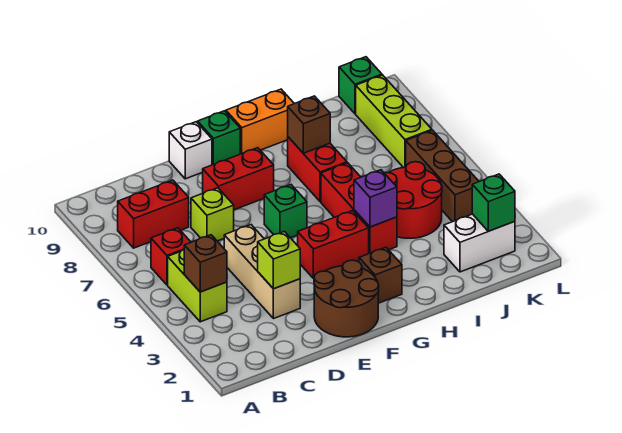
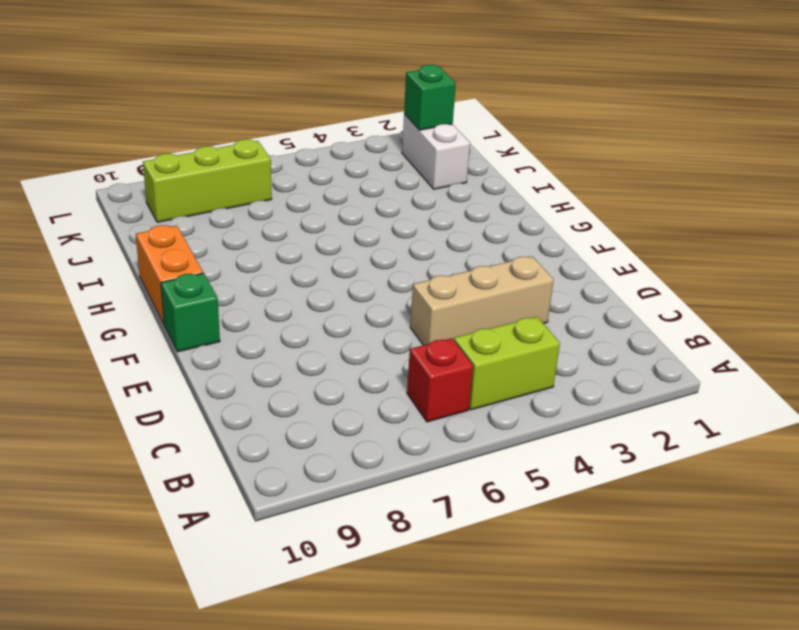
none -> red 1x2 brick [118,180,189,248]
none -> lime 1x1 brick [191,188,234,241]
none -> brown 2x2 round brick [314,260,379,337]

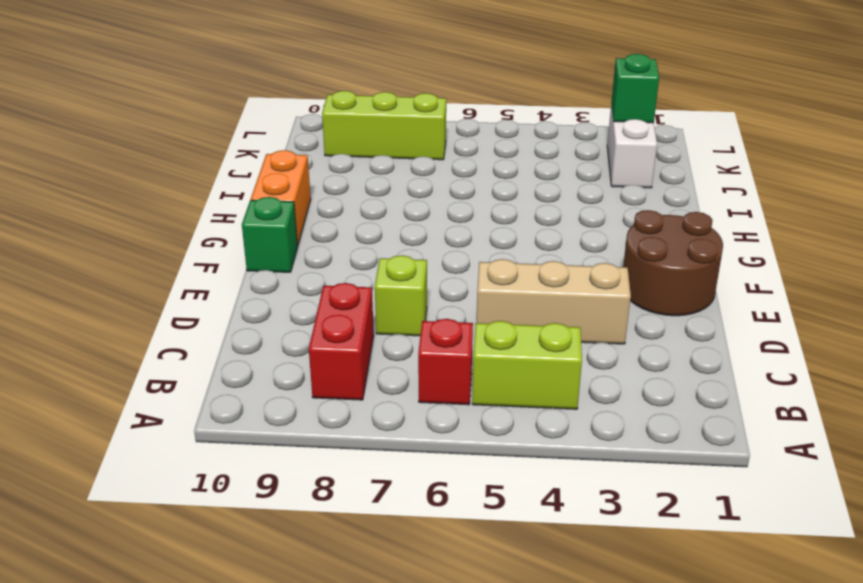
none -> red 1x2 brick [203,148,274,210]
none -> white 1x1 brick [169,122,212,179]
none -> red 1x2 brick [298,210,369,278]

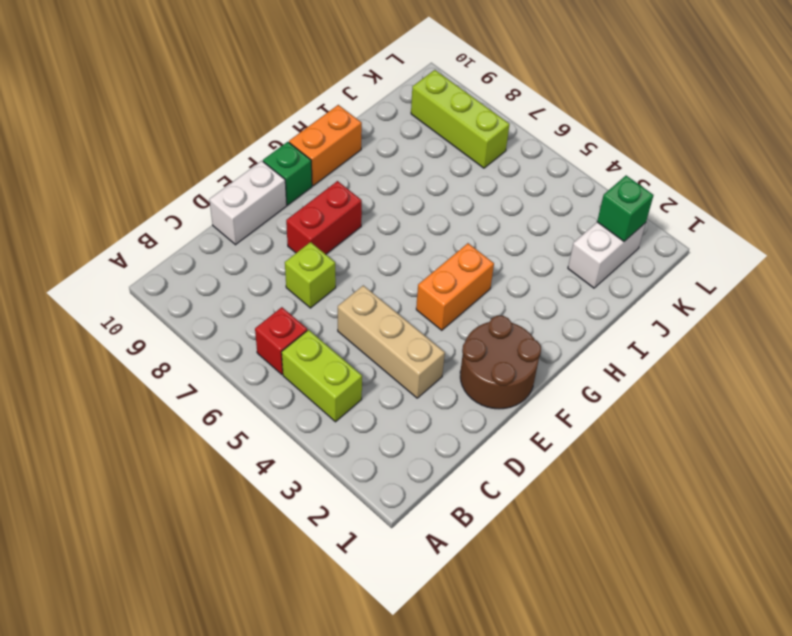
white 1x2 brick [209,161,287,245] -> white 1x1 brick [169,122,212,179]
orange 1x2 brick [416,243,494,330] -> red 1x2 brick [298,210,369,278]
none -> red 1x2 brick [118,180,189,248]
none -> green 1x1 brick [264,185,307,238]
none -> brown 1x1 brick [359,247,402,303]

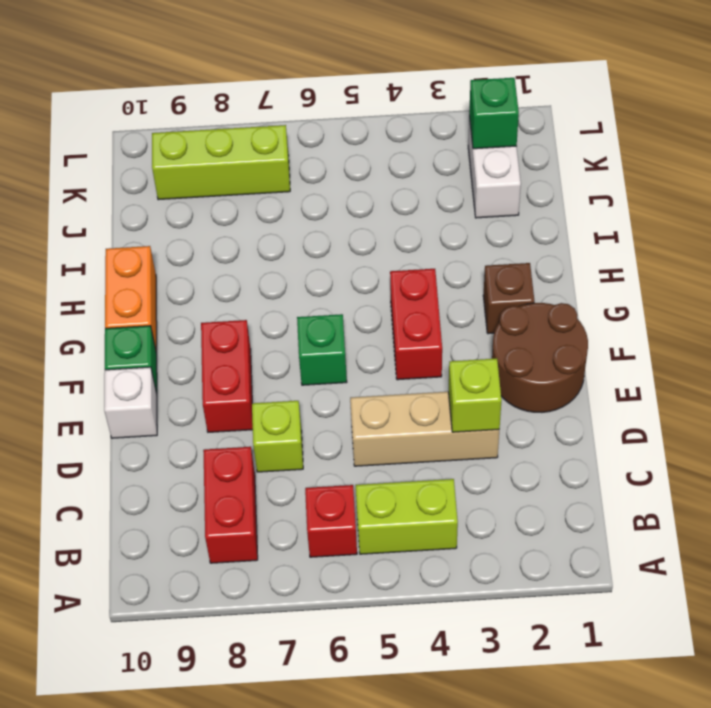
none -> red 1x3 brick [321,163,397,254]
none -> red 1x2 brick [288,137,347,202]
none -> red 2x2 round brick [385,162,442,238]

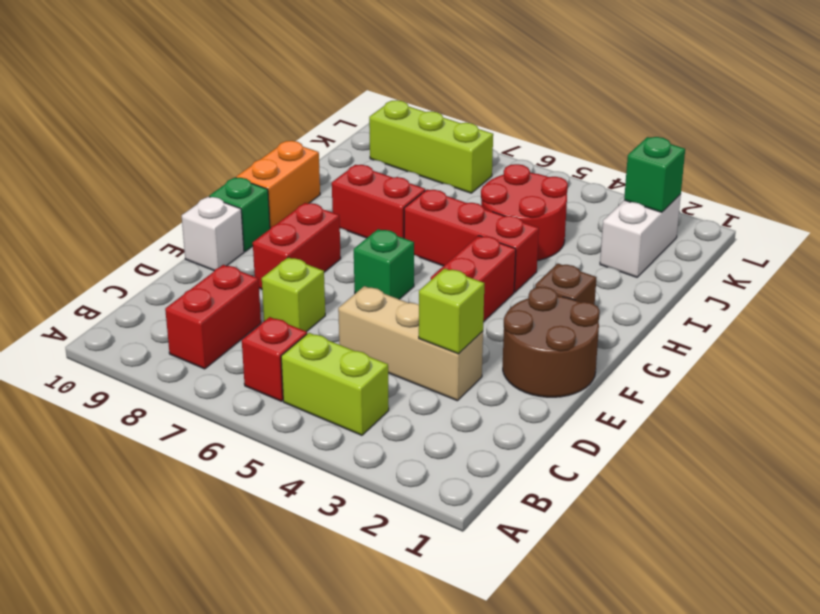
none -> brown 1x3 brick [406,130,479,222]
none -> green 1x1 brick [339,57,382,114]
none -> brown 1x1 brick [184,235,227,292]

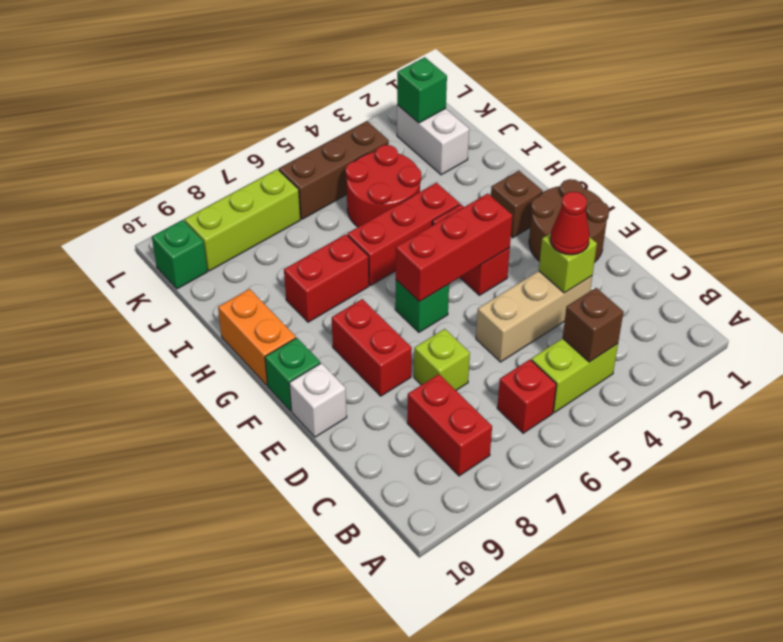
red 1x1 cone [550,192,590,255] -> none
red 1x3 brick [396,194,513,302] -> none
none -> purple 1x1 brick [354,170,397,227]
none -> brown 1x1 brick [288,96,330,153]

